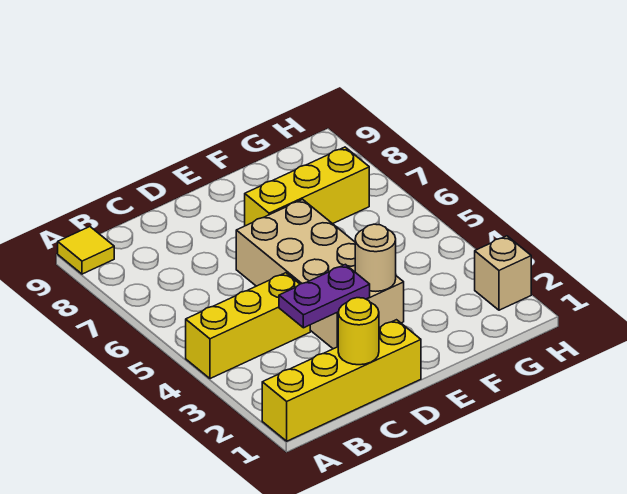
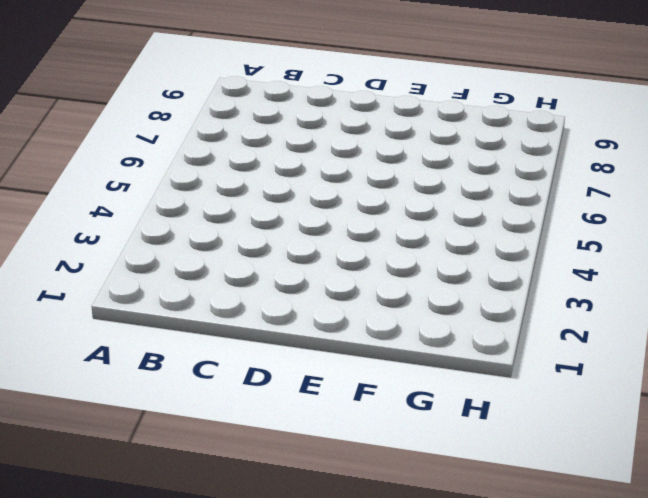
none -> yellow 1x4 brick [262,320,421,441]
none -> yellow 1x3 brick [186,273,310,379]

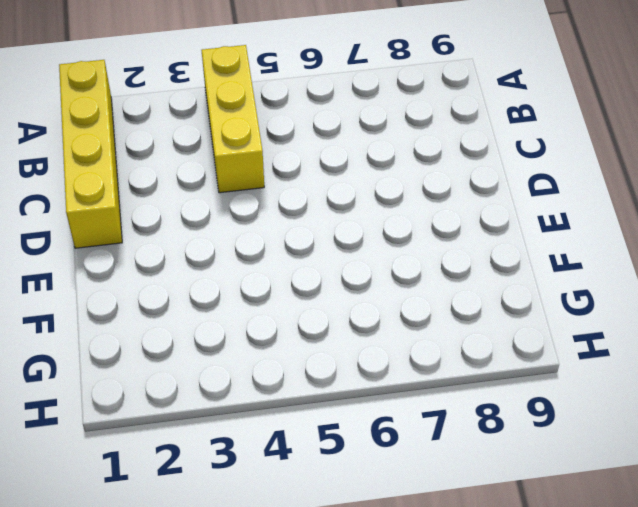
none -> yellow 1x1 tile [58,227,114,274]
none -> tan 2x4 brick [236,199,404,349]

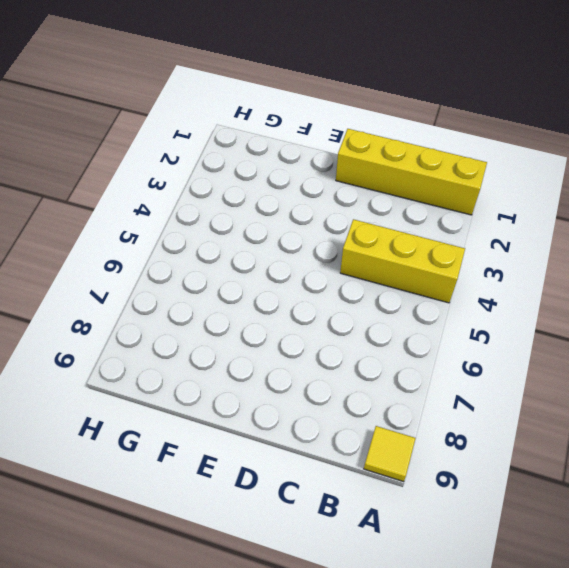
none -> tan 2x4 brick [236,199,404,349]
none -> yellow 1x3 brick [245,147,369,226]

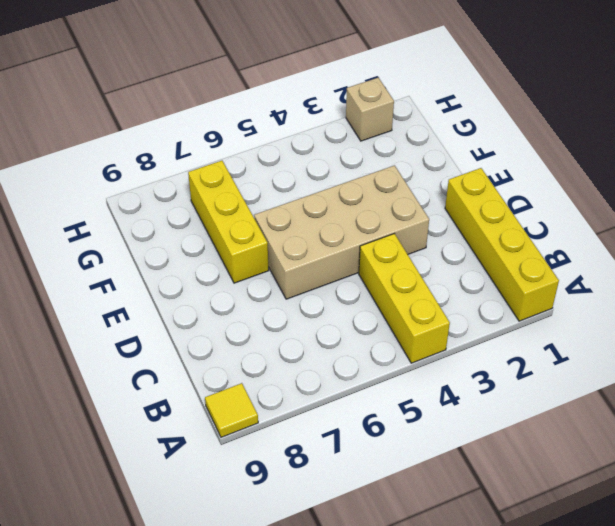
none -> yellow 1x1 round brick [338,298,379,365]
none -> purple 1x2 plate [279,264,370,328]

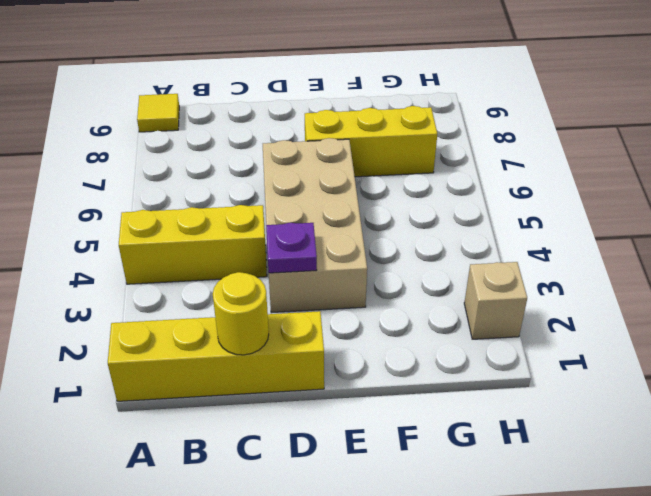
purple 1x1 plate [266,223,317,273] -> purple 1x2 plate [279,264,370,328]
none -> tan 1x1 round brick [355,224,396,291]

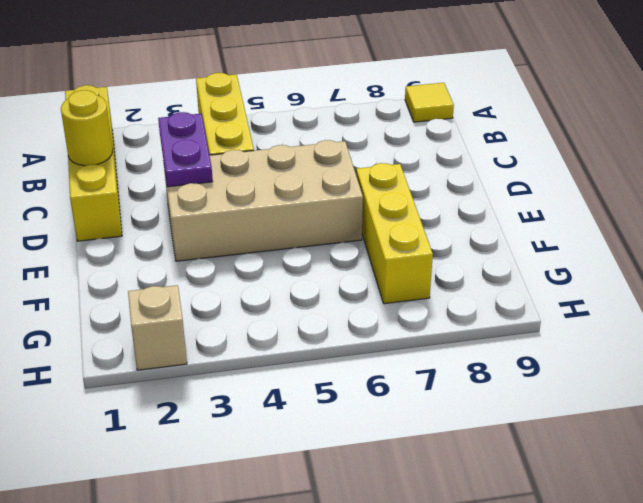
none -> tan 1x1 round brick [355,224,396,291]

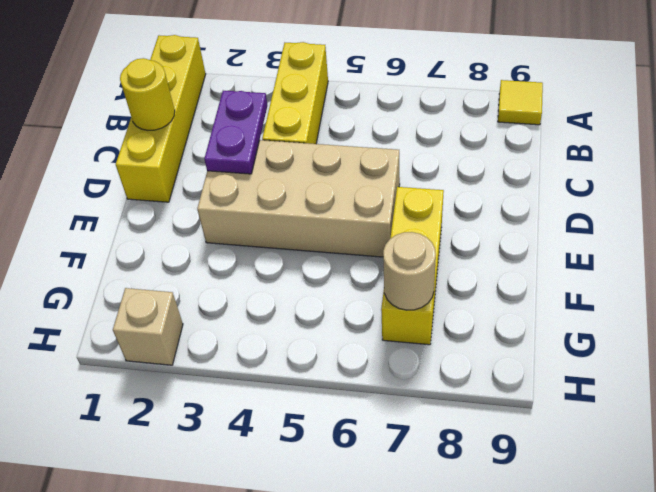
tan 1x1 round brick [383,232,436,310] -> tan 1x1 round brick moved to [355,224,396,291]

